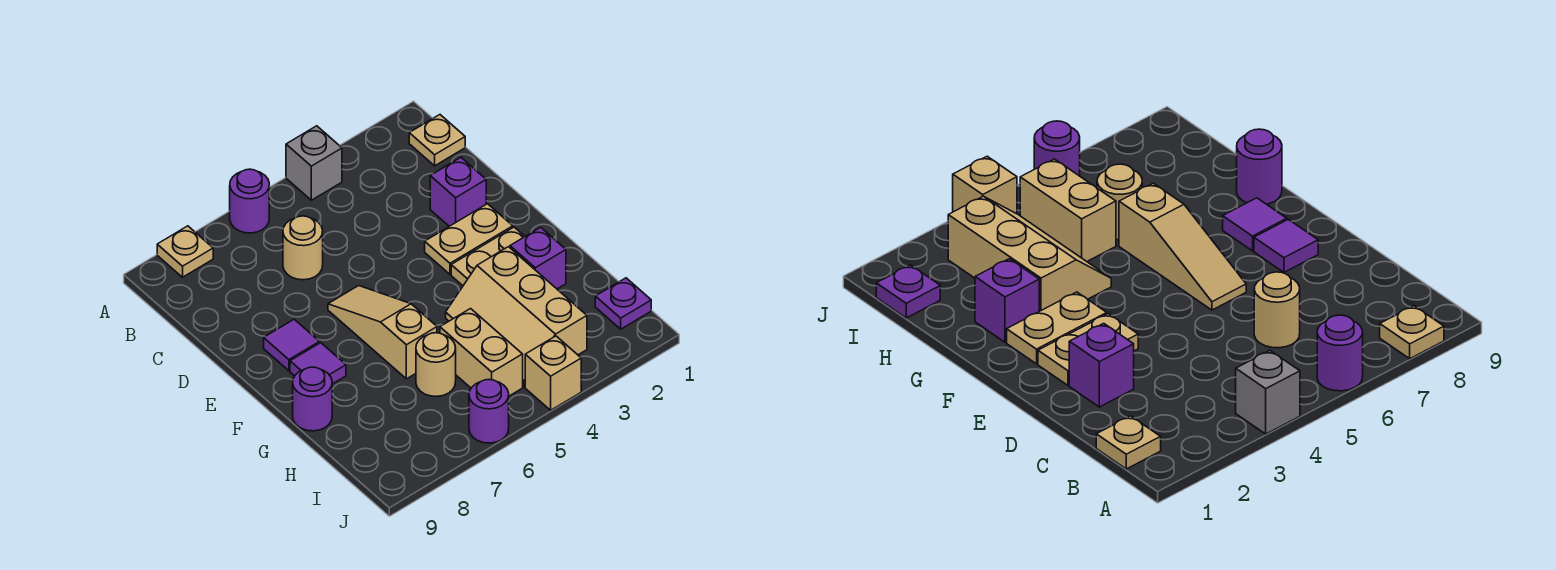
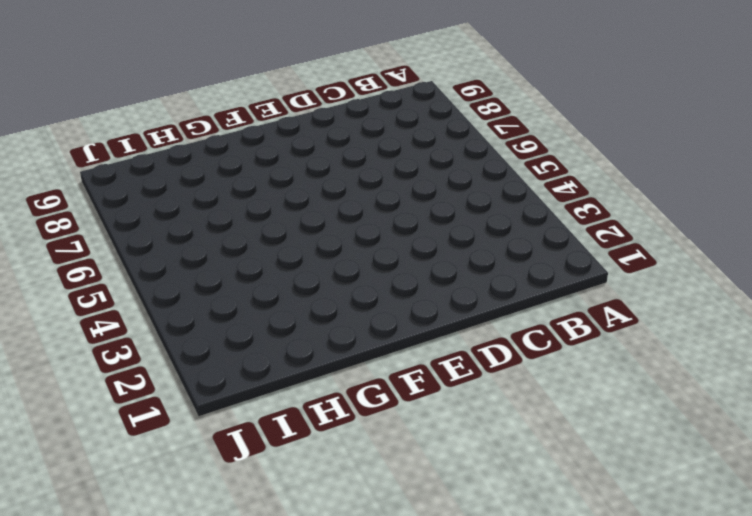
none -> grey 1x1 brick [286,126,342,200]
none -> purple 1x1 round brick [230,169,269,233]
none -> tan 1x1 plate [157,226,213,277]

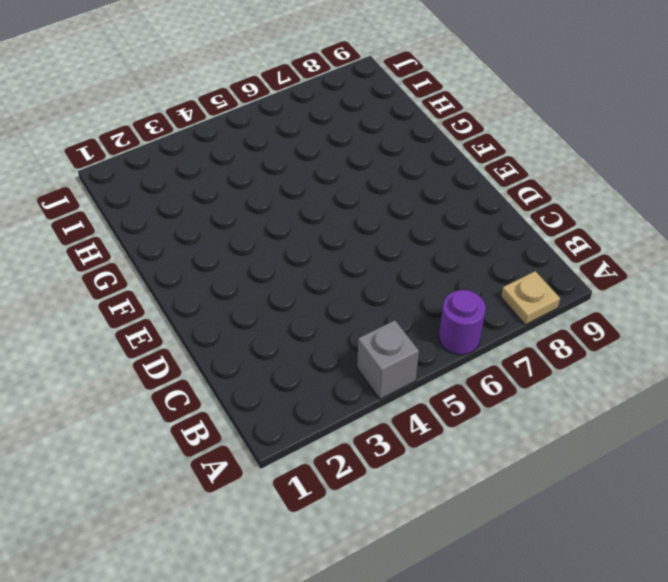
none -> tan 1x1 plate [409,115,465,166]
none -> tan 1x1 round brick [283,216,323,280]
none -> purple 1x1 brick [430,157,486,226]

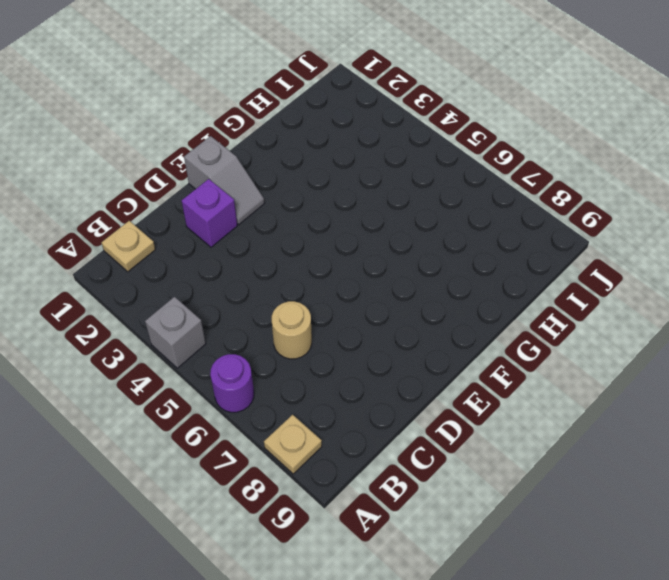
grey 1x2 slope [184,136,265,224] -> tan 1x2 plate [425,204,513,274]
none -> tan 1x3 slope [328,286,437,379]
none -> purple 1x1 tile [264,319,320,371]
none -> tan 1x2 plate [451,227,525,286]

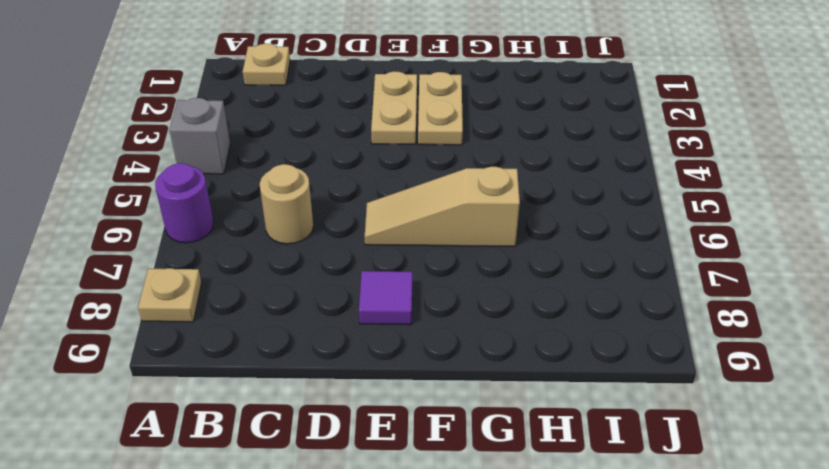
none -> purple 1x1 brick [430,157,486,226]
none -> purple 1x1 tile [290,343,346,384]
none -> purple 1x1 brick [510,227,566,289]

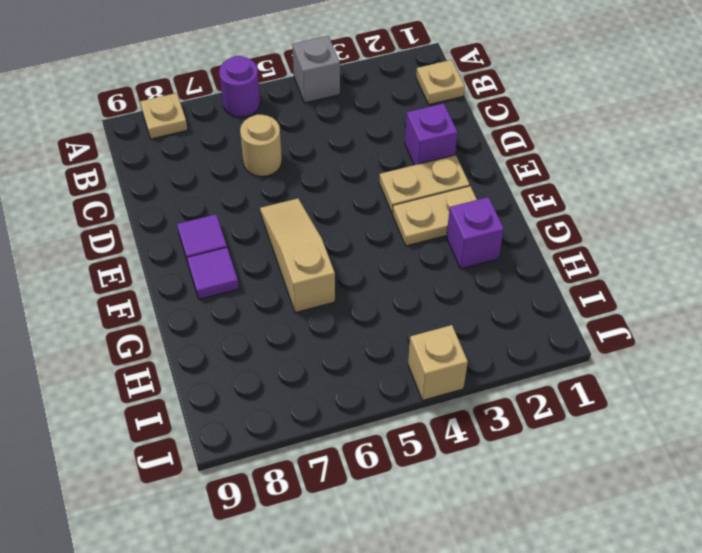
none -> tan 2x3 slope [446,247,587,387]
none -> purple 1x1 round brick [293,367,332,431]
none -> tan 1x2 brick [440,309,523,396]

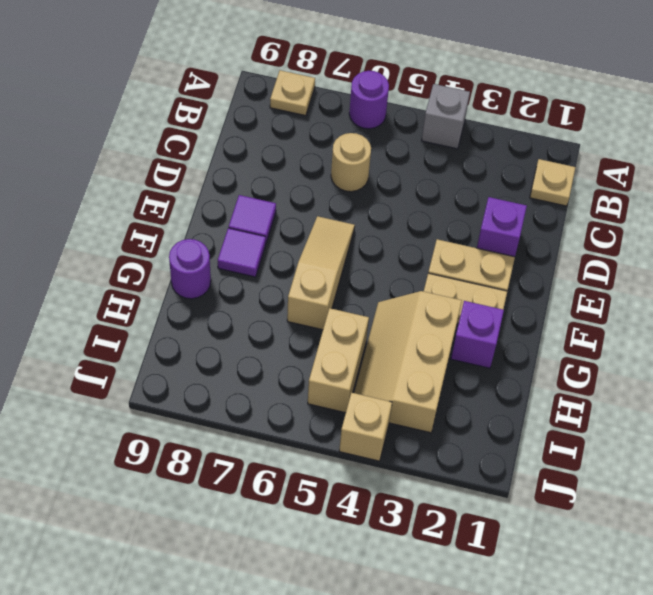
none -> tan 1x1 round brick [416,333,456,396]
none -> purple 1x1 plate [595,278,651,329]
none -> purple 1x1 round brick [469,380,509,443]

